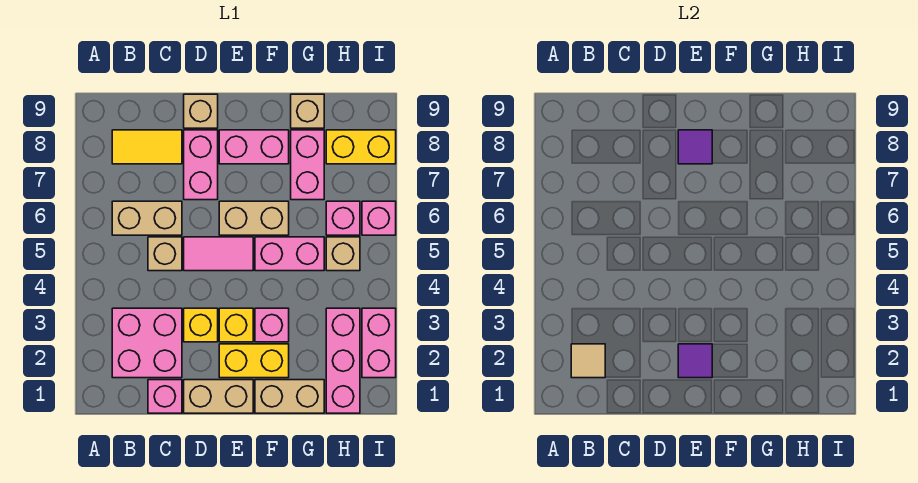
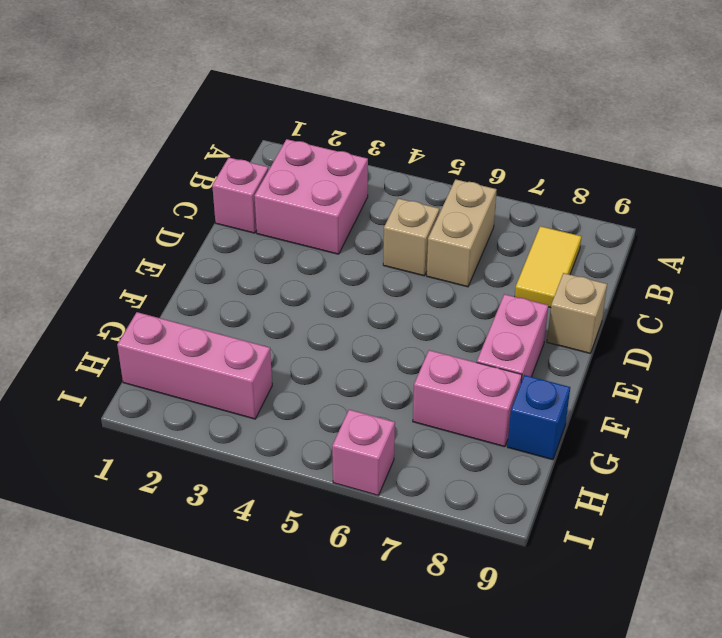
blue 1x1 brick [507,375,570,460] -> tan 1x1 brick [291,94,324,128]
none -> tan 1x2 brick [184,380,253,413]
none -> yellow 1x1 brick [184,308,218,342]
none -> pink 1x2 tile [184,237,253,271]

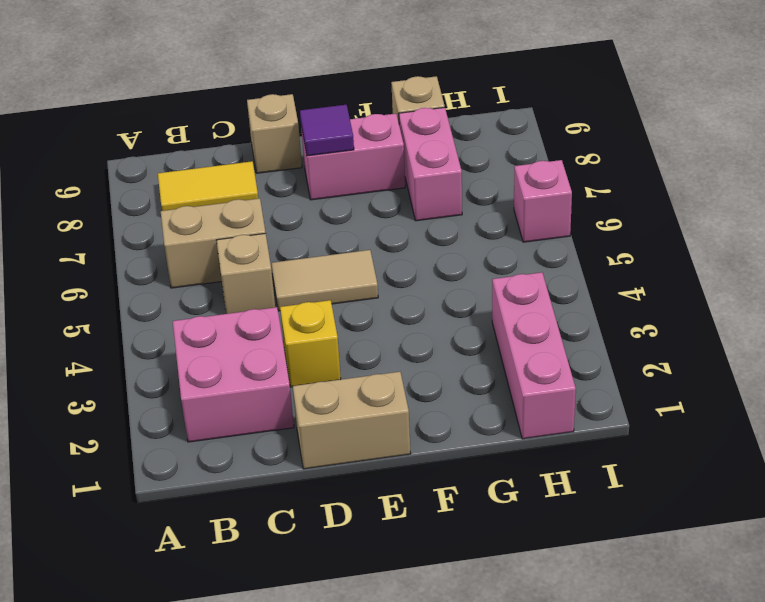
tan 1x2 tile [271,250,378,311] -> pink 1x2 tile [184,237,253,271]
none -> pink 1x1 brick [148,380,182,413]
none -> pink 1x2 brick [184,130,218,200]
none -> yellow 1x2 brick [219,344,289,378]

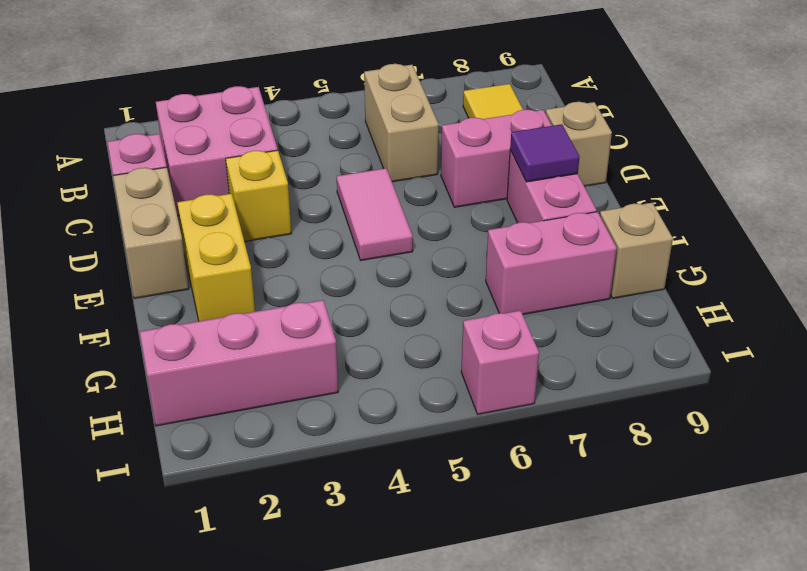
none -> tan 1x1 brick [148,237,182,271]
none -> yellow 1x1 brick [219,308,253,342]
none -> tan 1x2 brick [219,201,289,235]

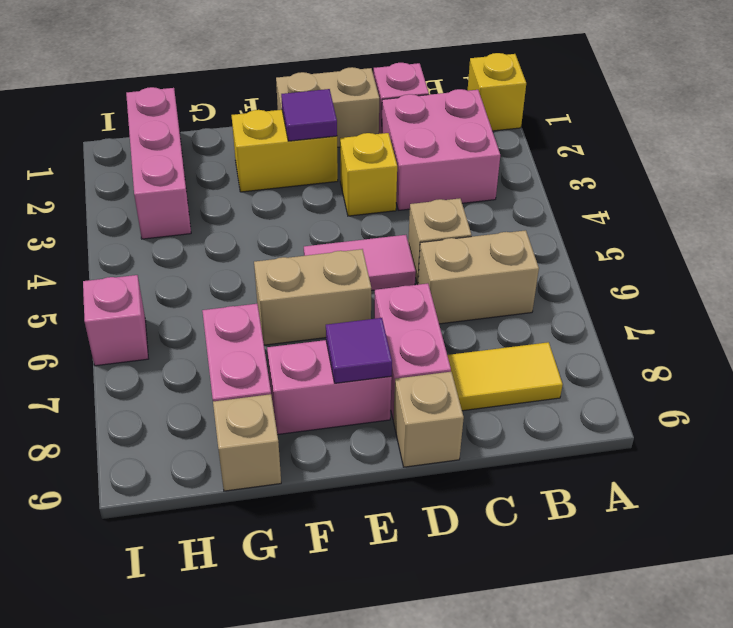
yellow 1x1 brick [468,53,526,131] -> yellow 1x1 brick moved to [219,308,253,342]
none -> tan 1x2 brick [255,380,324,413]
none -> pink 1x1 brick [255,308,289,342]
none -> pink 1x2 brick [255,237,324,271]

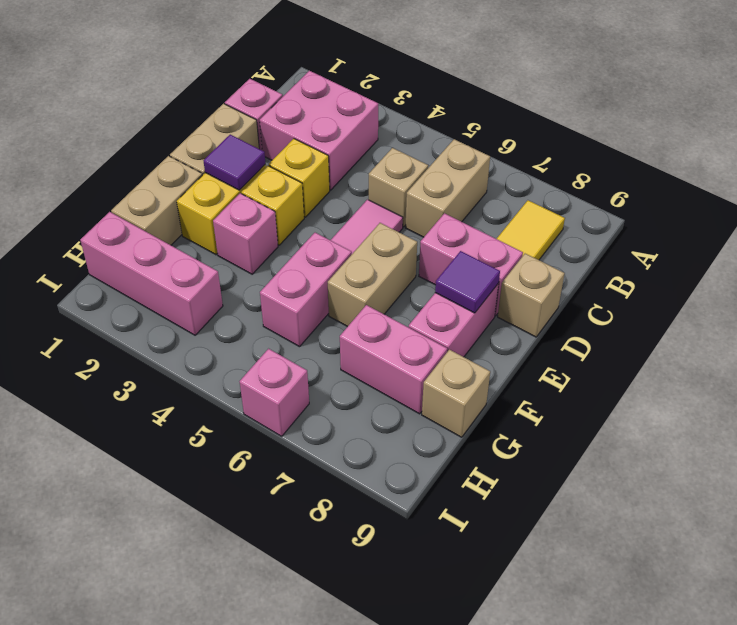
none -> tan 1x1 brick [326,237,360,271]
none -> pink 1x1 brick [326,201,360,235]
none -> yellow 1x2 brick [326,130,396,164]

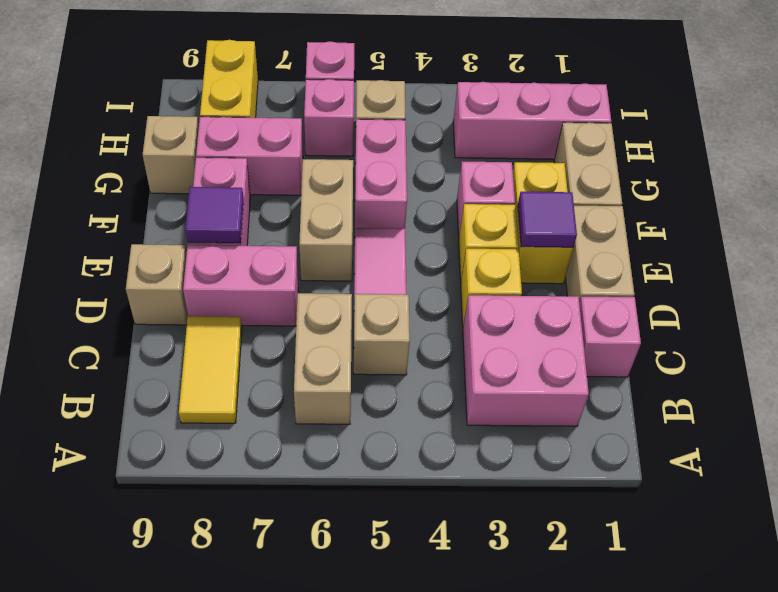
none -> pink 1x2 brick [362,308,396,378]
none -> tan 1x1 tile [571,344,605,378]

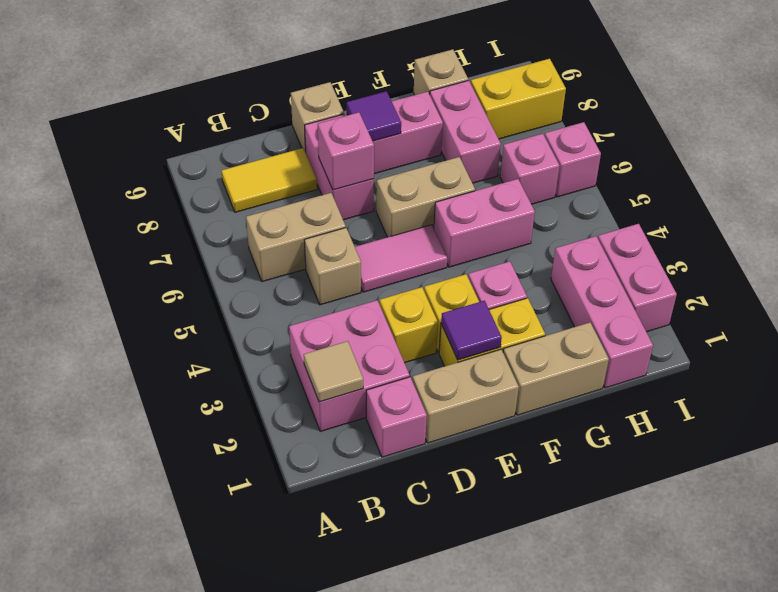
pink 1x1 brick [318,112,374,190] -> none
none -> tan 1x1 brick [326,237,360,271]

